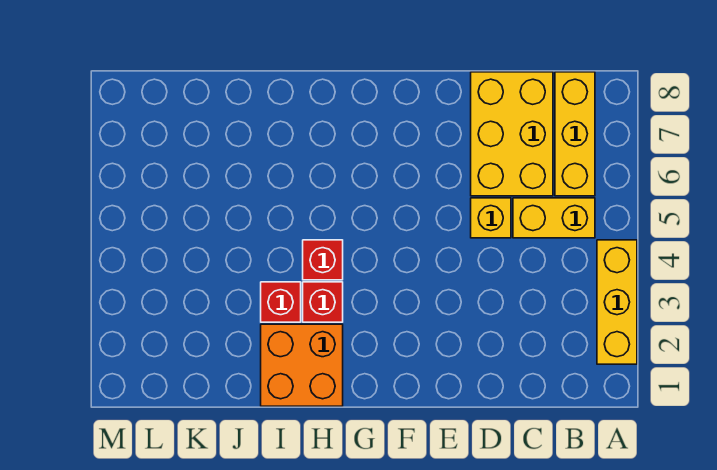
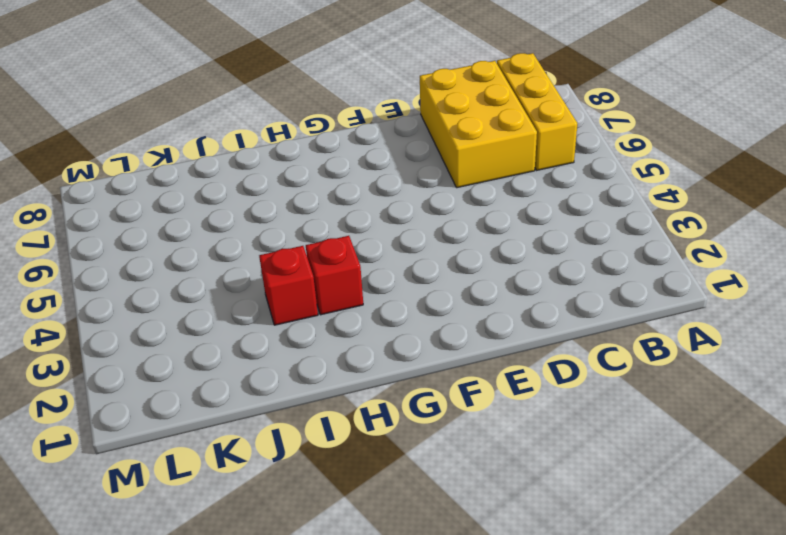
none -> yellow 1x3 brick [597,240,637,364]
none -> yellow 1x2 brick [513,198,595,238]

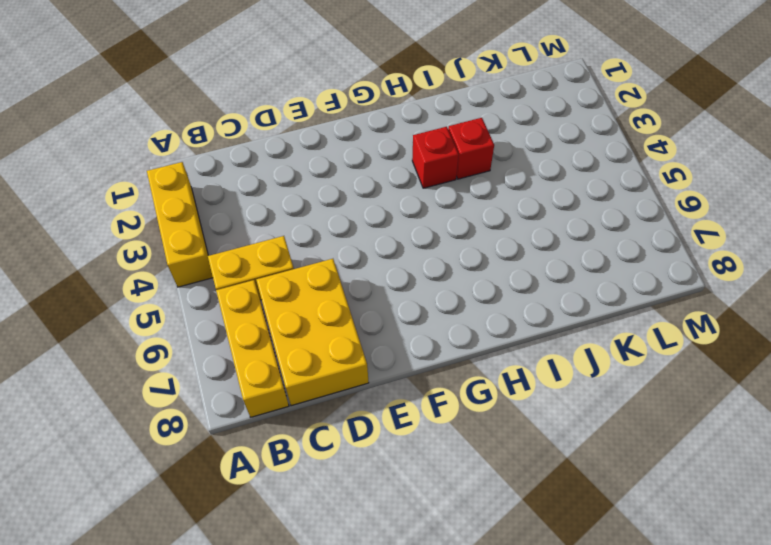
none -> yellow 1x1 brick [471,198,511,238]
none -> orange 2x2 brick [261,324,343,406]

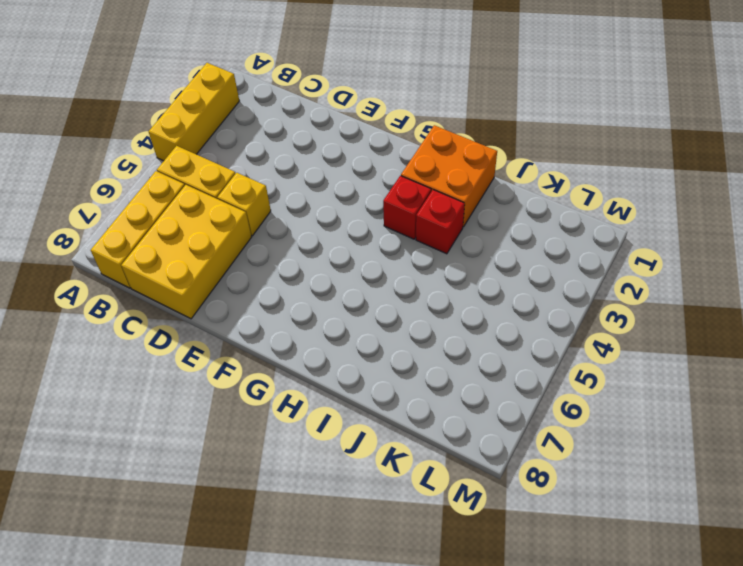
none -> red 1x1 brick [303,240,343,280]

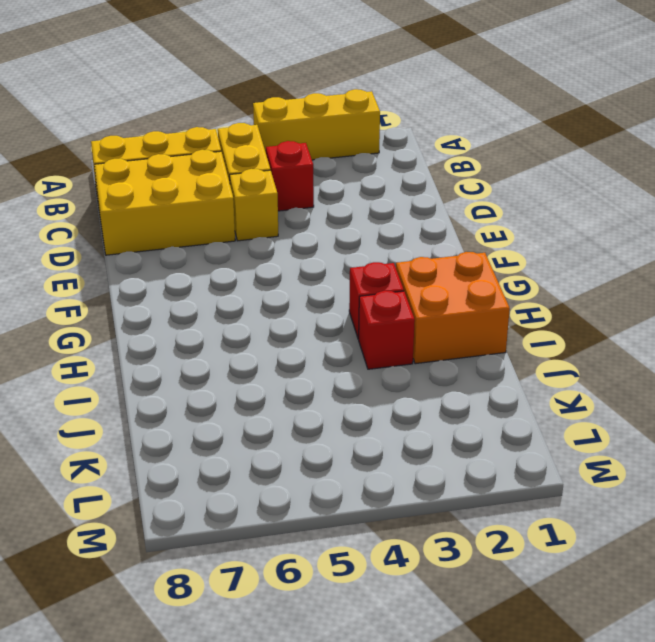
red 1x1 brick [266,141,314,211] -> red 1x1 brick moved to [303,240,343,280]

